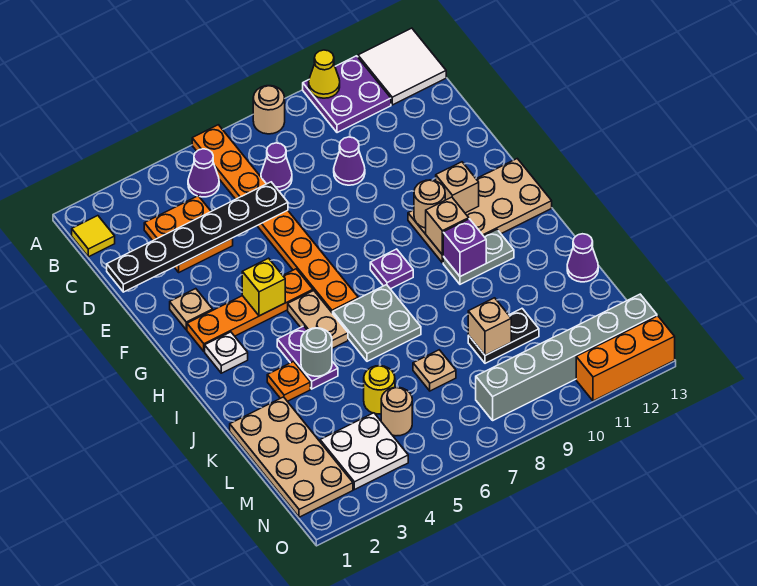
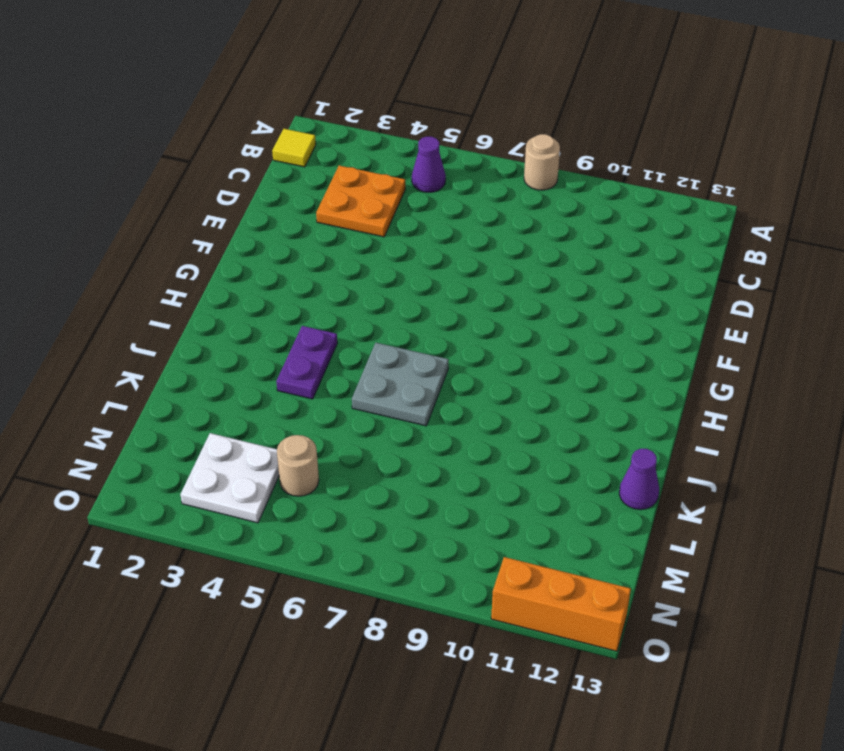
none -> orange 1x8 plate [192,125,358,313]
none -> purple 2x2 plate [303,56,391,133]
none -> white 2x2 tile [358,28,446,105]
none -> purple 1x1 cone [261,143,292,191]

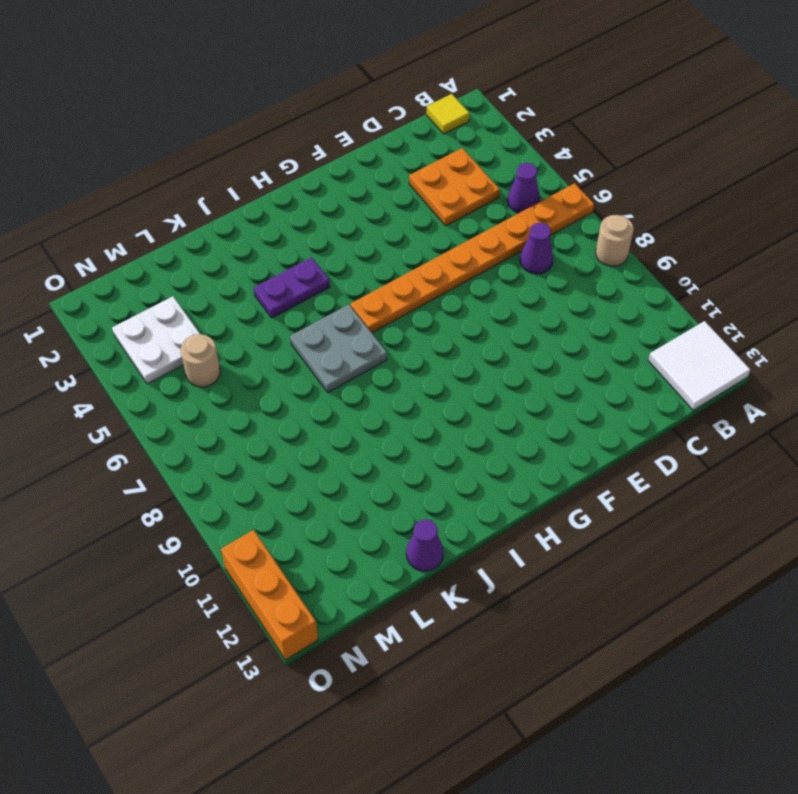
none -> purple 2x2 plate [303,56,391,133]
none -> purple 1x1 cone [334,137,365,185]
none -> tan 1x1 plate [170,289,213,330]
none -> orange 1x4 plate [187,269,313,351]

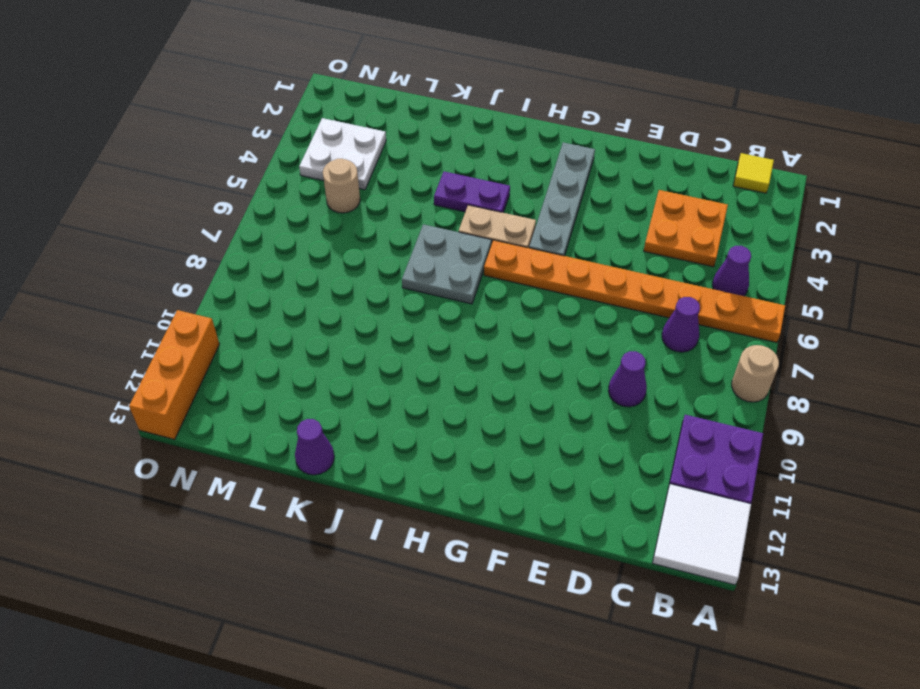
grey 1x4 plate [529,143,595,256] -> orange 1x4 plate [187,269,313,351]
none -> tan 1x1 plate [170,289,213,330]
none -> tan 2x4 plate [408,159,552,263]
none -> white 1x1 plate [205,332,248,373]
none -> purple 1x1 plate [370,249,413,289]

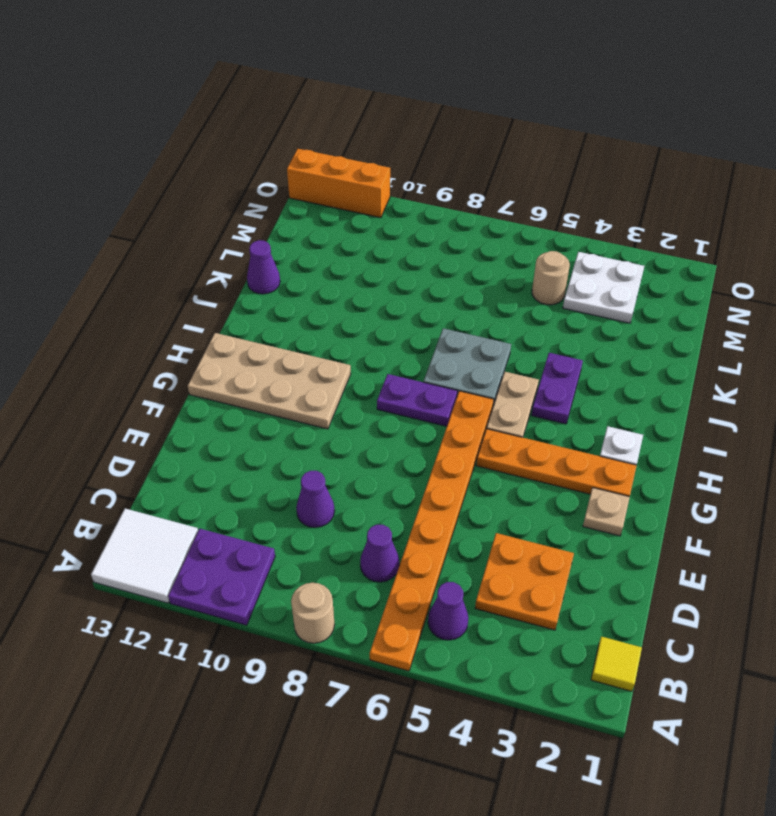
purple 1x2 plate [377,374,457,426] -> purple 1x1 plate [370,249,413,289]
none -> grey 1x2 plate [443,230,514,284]
none -> orange 1x1 plate [267,362,310,401]
none -> tan 2x4 plate [230,397,353,517]
none -> yellow 1x1 round brick [364,366,395,414]

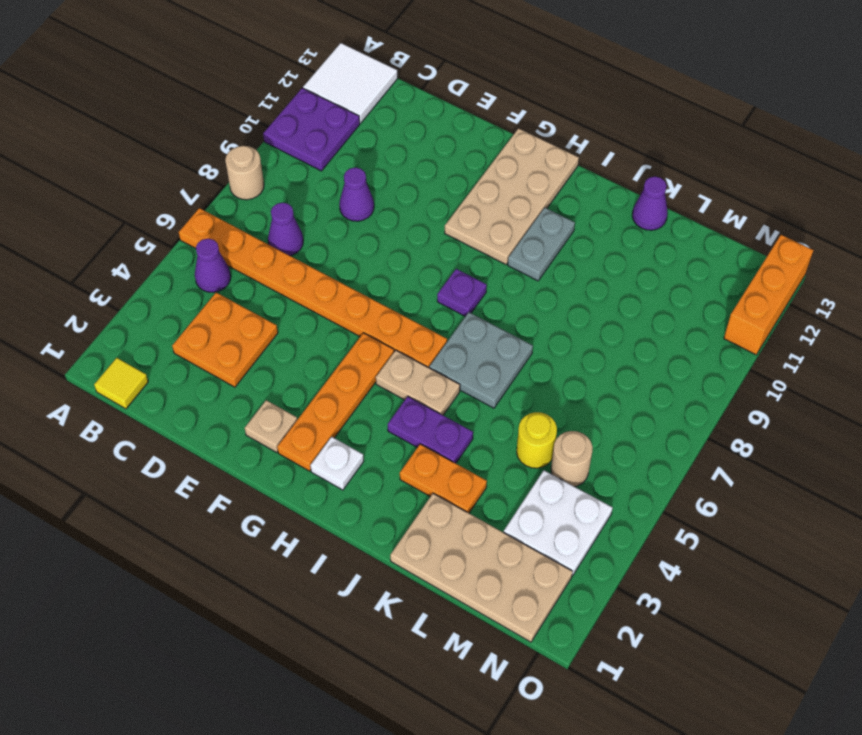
orange 1x2 plate [400,444,487,513] -> orange 1x1 plate [267,362,310,401]
none -> tan 1x1 plate [413,350,456,391]
none -> black 1x2 plate [468,309,539,363]
none -> grey 1x6 brick [476,294,657,420]
none -> yellow 1x1 cone [309,50,340,98]

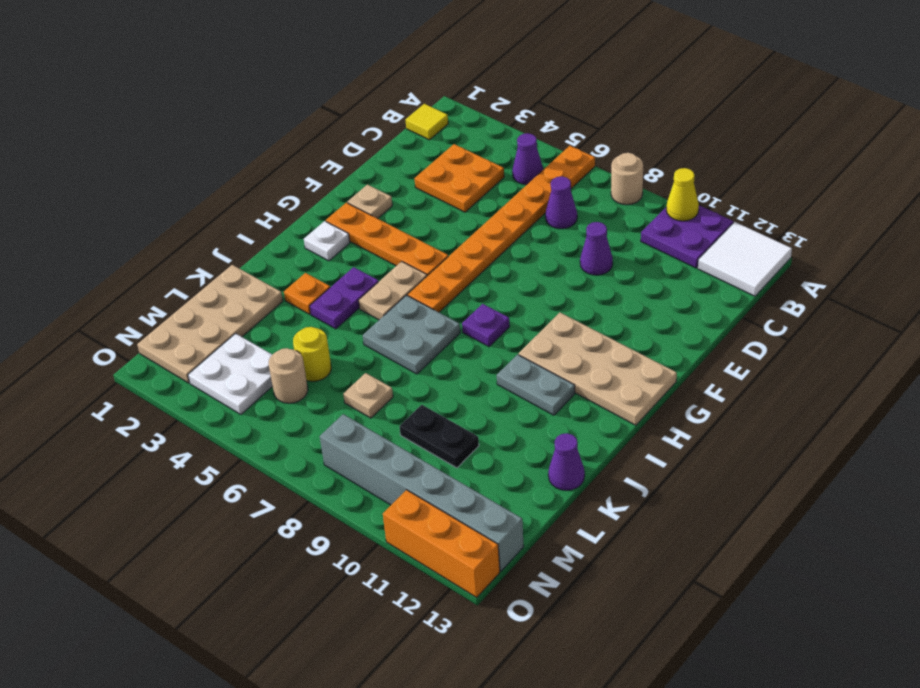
none -> black 1x6 plate [107,182,288,292]
none -> yellow 1x1 brick [242,258,285,316]
none -> tan 1x1 round brick [414,180,445,228]
none -> tan 1x1 brick [436,162,479,213]

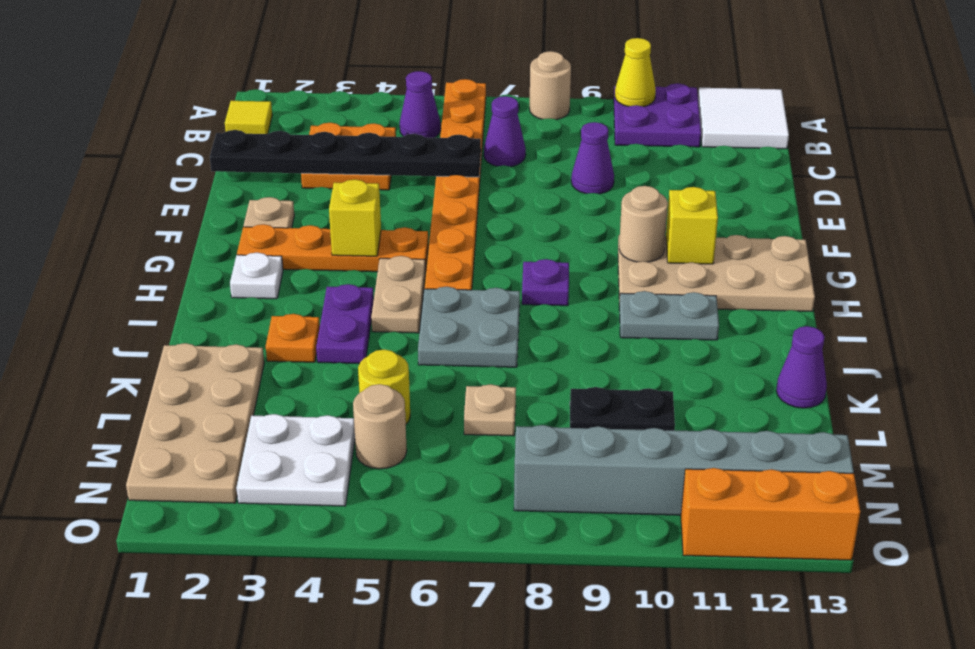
yellow 1x1 brick [666,187,718,264] -> tan 1x1 brick [436,162,479,213]
none -> tan 1x1 brick [426,197,469,255]
none -> purple 1x1 brick [443,219,486,276]
none -> grey 1x1 round brick [301,328,332,376]
none -> tan 1x1 brick [468,298,511,355]

